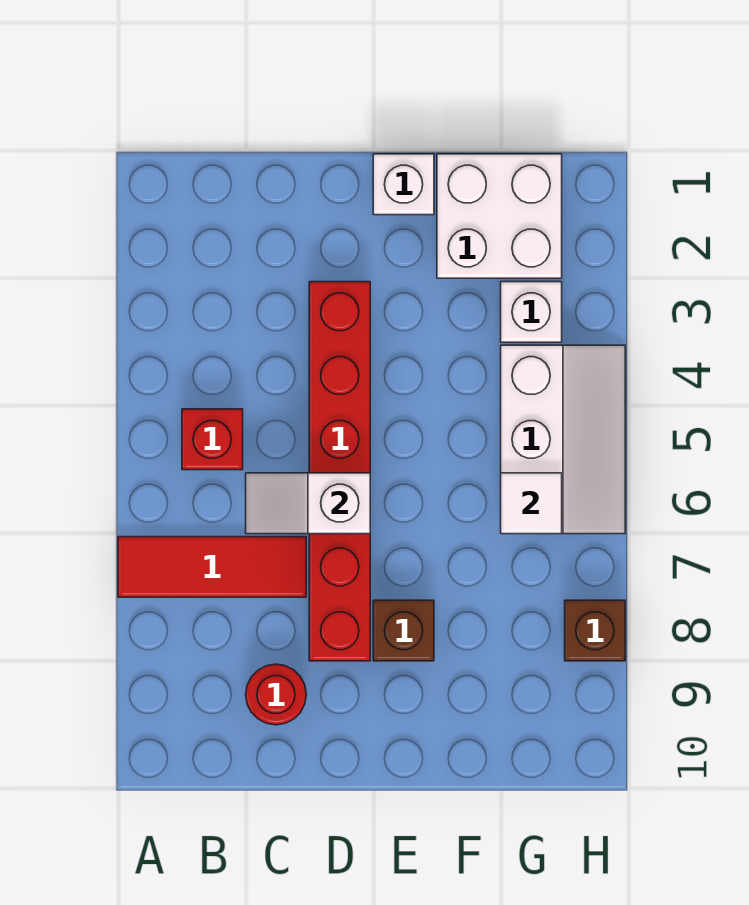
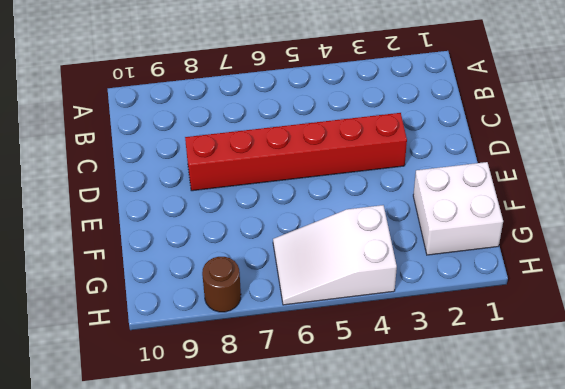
white 2x3 slope [273,205,397,305] -> white 2x3 slope turned to [501,345,625,534]
brown 1x1 round brick [202,257,241,312] -> brown 1x1 brick [565,600,625,661]
none -> red 1x3 tile [118,537,306,597]
none -> red 1x1 brick [182,409,243,470]
none -> red 1x1 round brick [246,664,306,725]

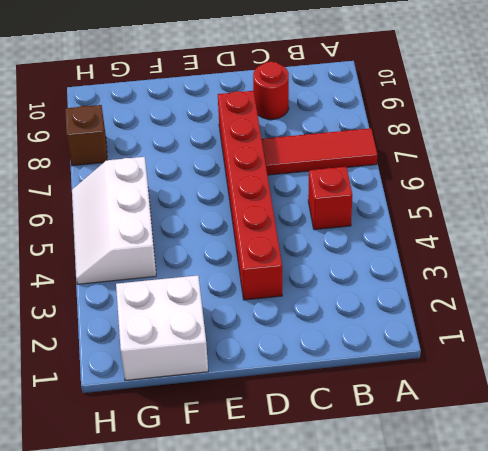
none -> white 1x1 brick [373,154,434,215]
none -> brown 1x1 brick [373,600,434,661]
none -> white 1x1 brick [501,282,562,342]

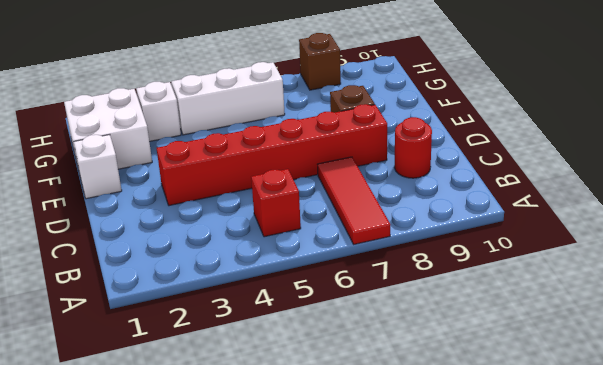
none -> white 1x2 slope [246,473,370,534]
none -> white 1x1 tile [501,473,562,534]

